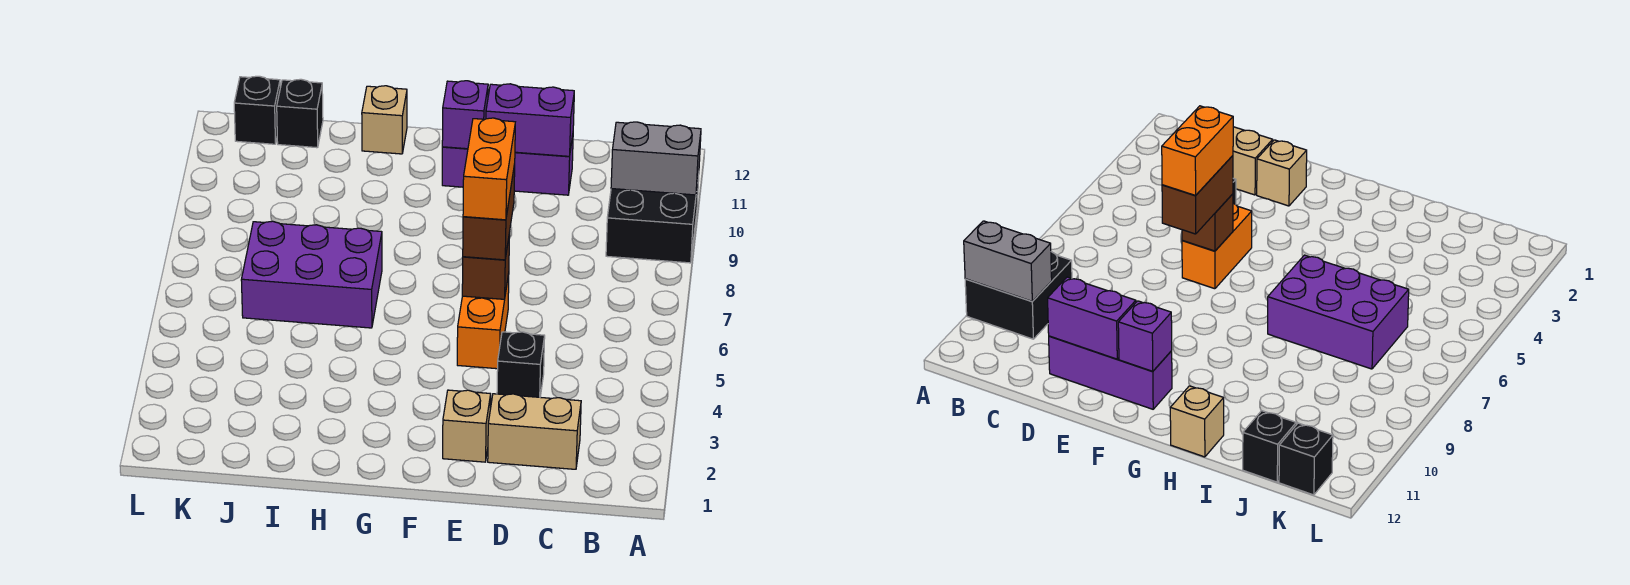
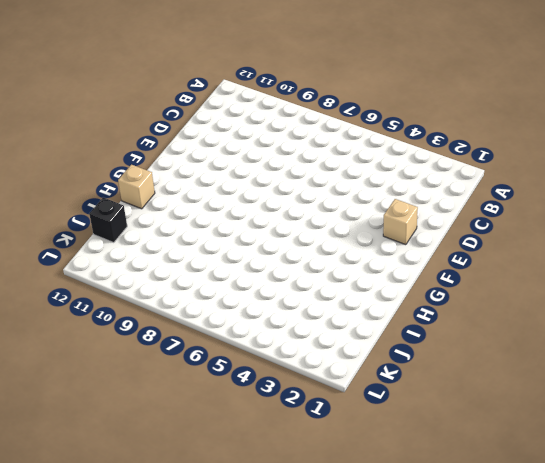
none -> black 2x2 brick [606,174,699,263]
none -> tan 1x2 brick [488,394,581,469]
none -> black 1x1 brick [497,332,545,397]

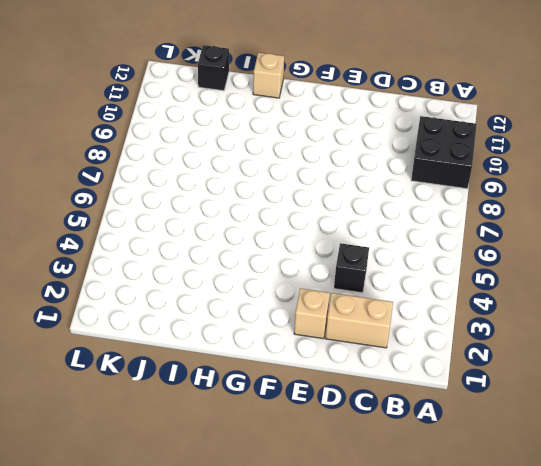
none -> purple 1x3 brick [442,136,573,195]
none -> orange 1x2 brick [457,274,509,369]
none -> purple 2x3 brick [241,221,382,328]

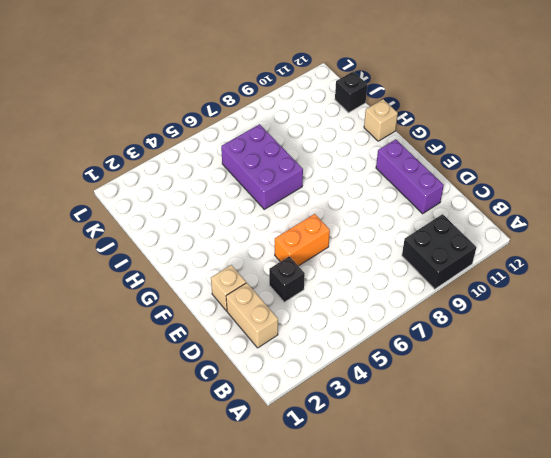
none -> black 1x1 brick [234,76,280,144]
none -> grey 1x2 brick [611,122,701,195]
none -> purple 1x2 brick [486,84,574,156]

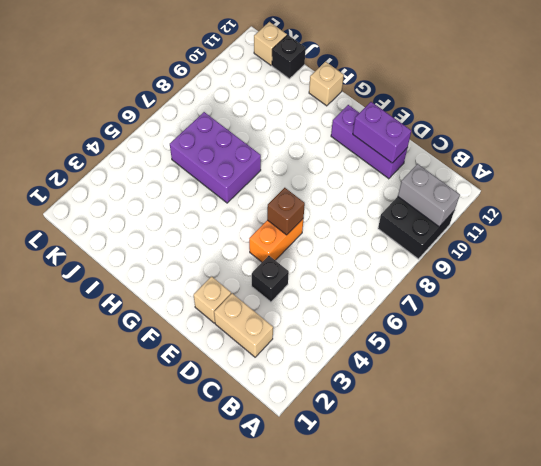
tan 1x1 brick [254,22,287,65] -> black 1x1 brick [234,76,280,144]
none -> purple 1x1 brick [442,81,488,149]
none -> brown 1x2 brick [463,164,515,260]
none -> orange 1x2 brick [463,118,515,220]

